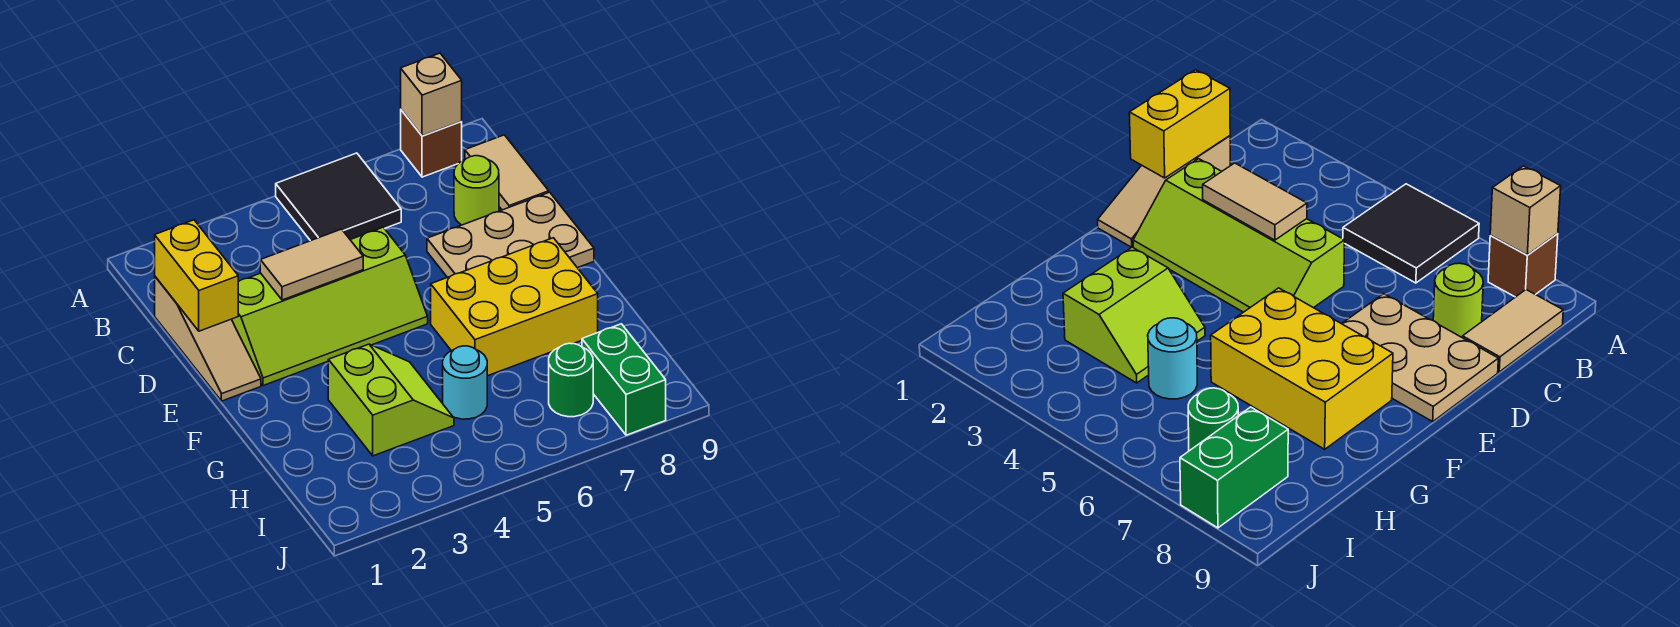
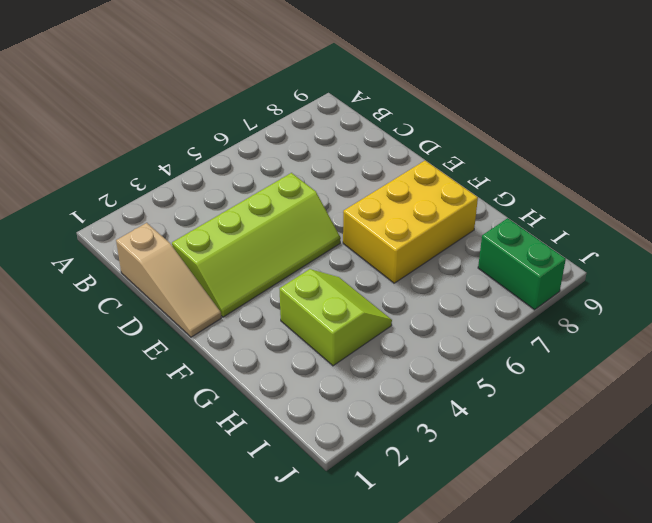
none -> black 2x2 tile [276,153,401,241]
none -> brown 1x1 brick [401,110,462,177]
none -> tan 1x2 tile [465,135,549,210]

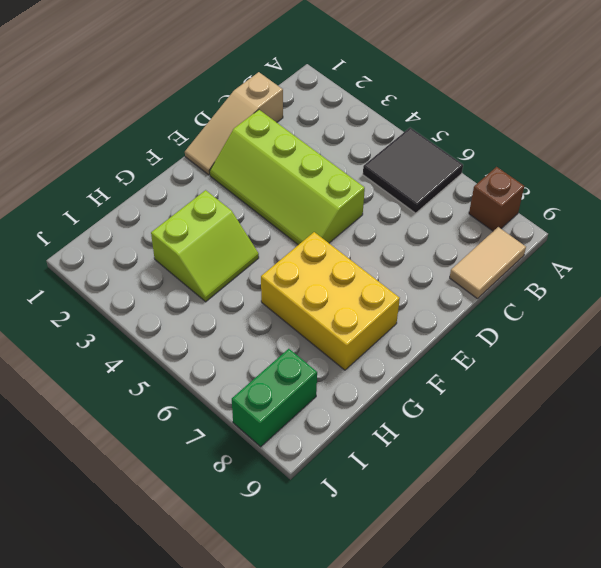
none -> lime 1x1 round brick [454,156,499,225]
none -> tan 2x3 plate [427,192,594,277]
none -> cyan 1x1 round brick [443,346,487,419]

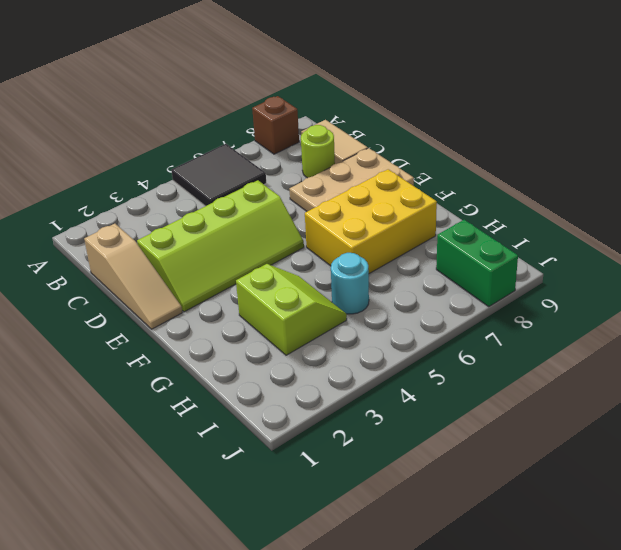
none -> green 1x1 round brick [549,343,593,417]
none -> tan 1x1 brick [401,53,462,136]
none -> yellow 1x2 brick [155,220,238,331]

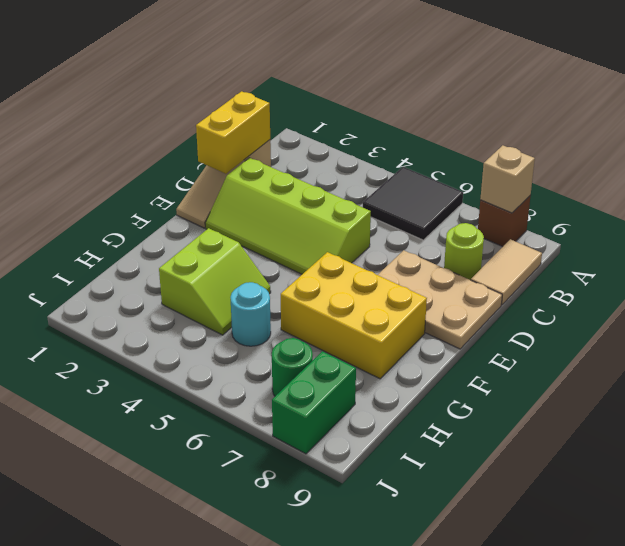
none -> tan 1x2 tile [260,229,363,300]

